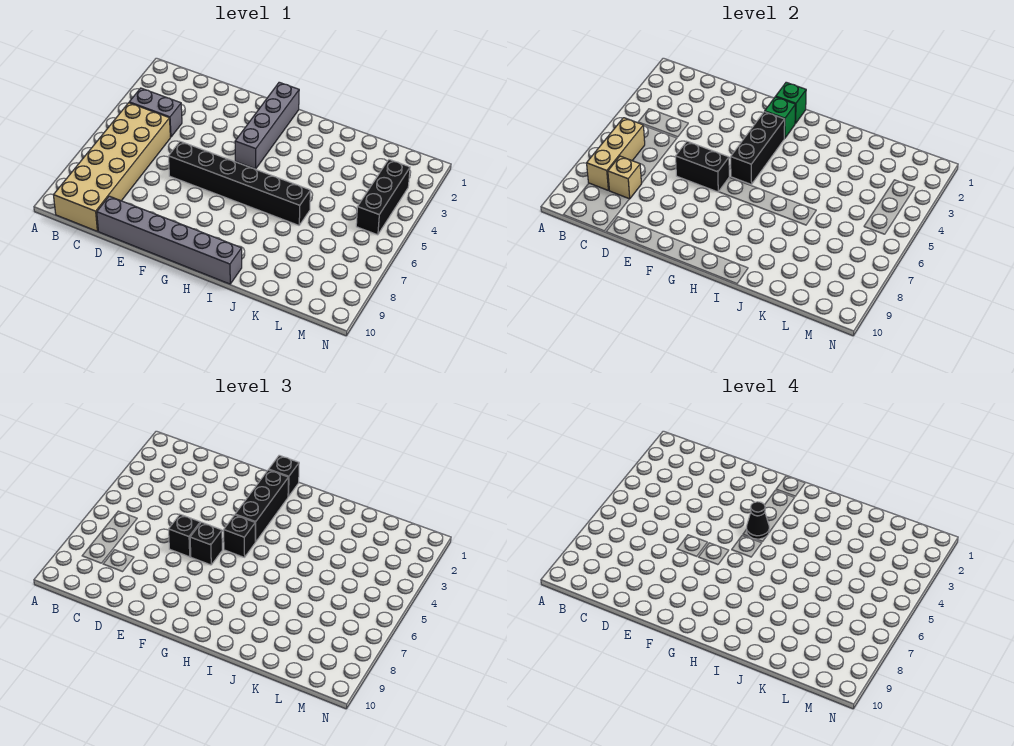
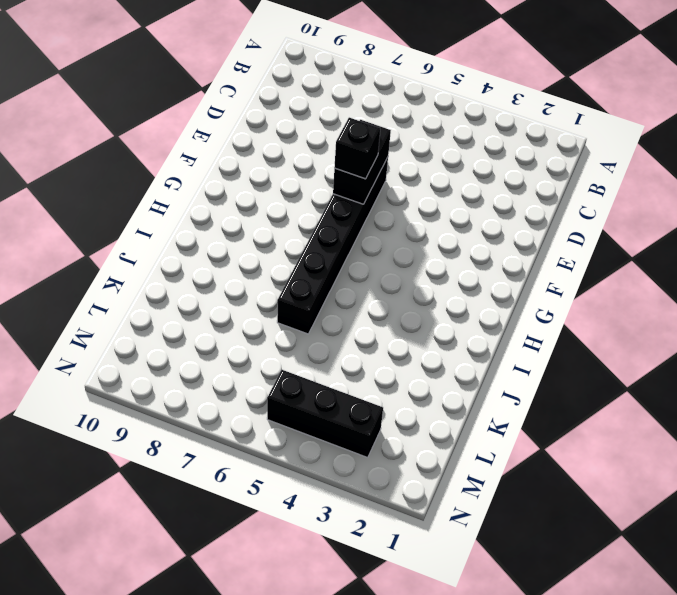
none -> grey 1x2 brick [129,88,182,137]
none -> tan 2x6 brick [54,103,170,231]
none -> grey 1x6 brick [97,196,242,284]

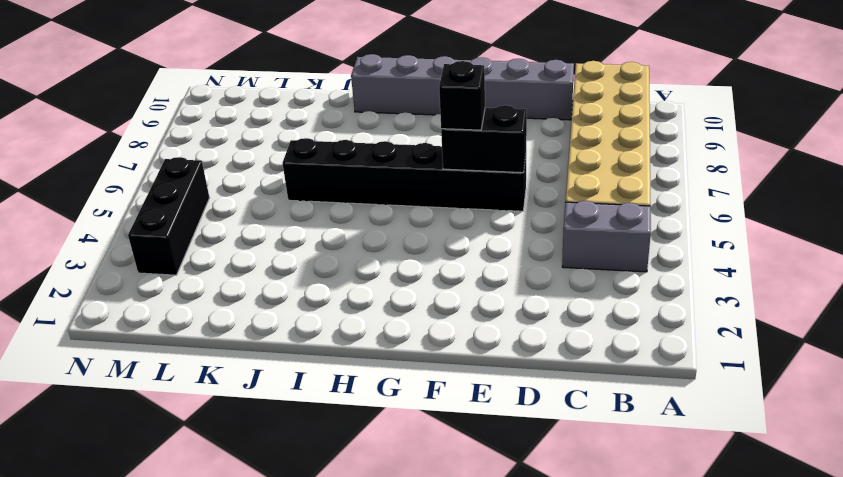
none -> grey 1x4 brick [235,82,299,169]
none -> tan 1x3 brick [587,118,645,190]
none -> tan 1x1 brick [608,156,642,199]

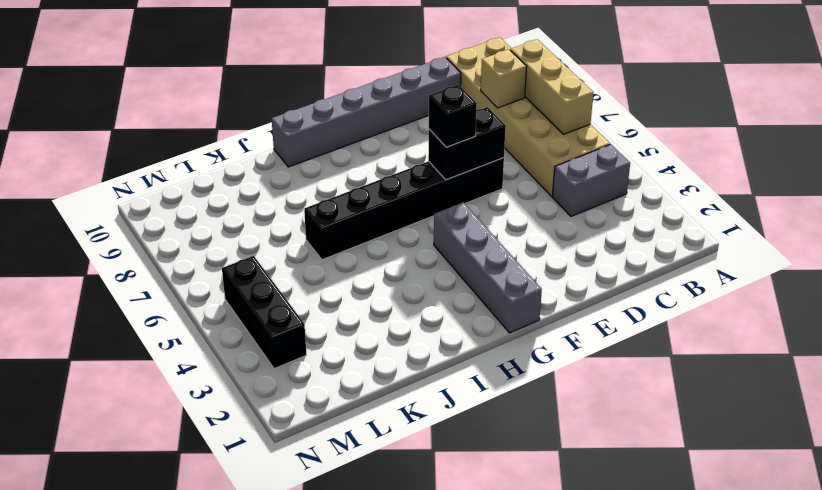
none -> green 1x1 brick [776,82,806,123]
none -> green 1x1 brick [765,97,795,138]
none -> black 1x3 brick [731,112,785,184]

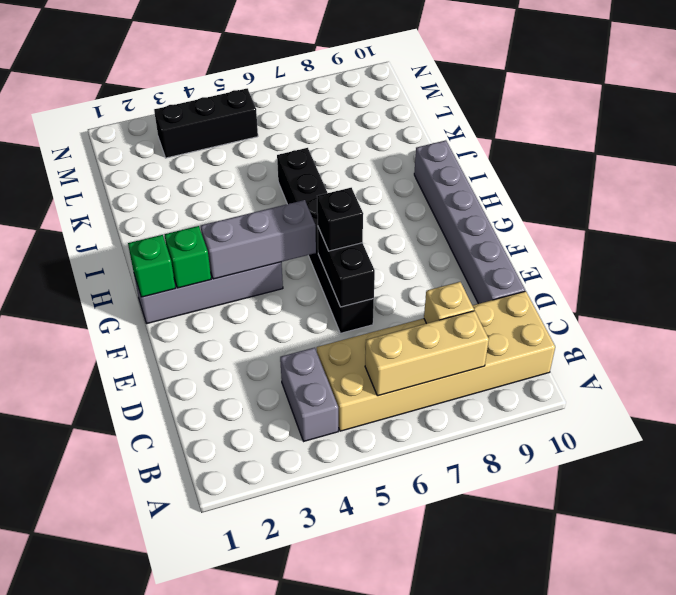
grey 1x3 brick [201,200,316,279] -> black 1x3 brick [731,112,785,184]
none -> black 1x1 brick [169,514,200,557]
none -> black 1x1 brick [269,455,299,497]
none -> black 1x3 brick [235,470,288,542]

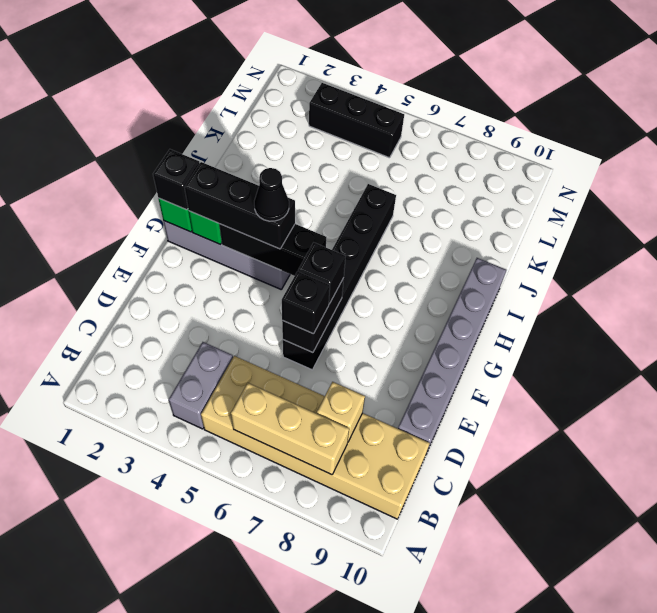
none -> black 1x1 brick [224,515,255,557]

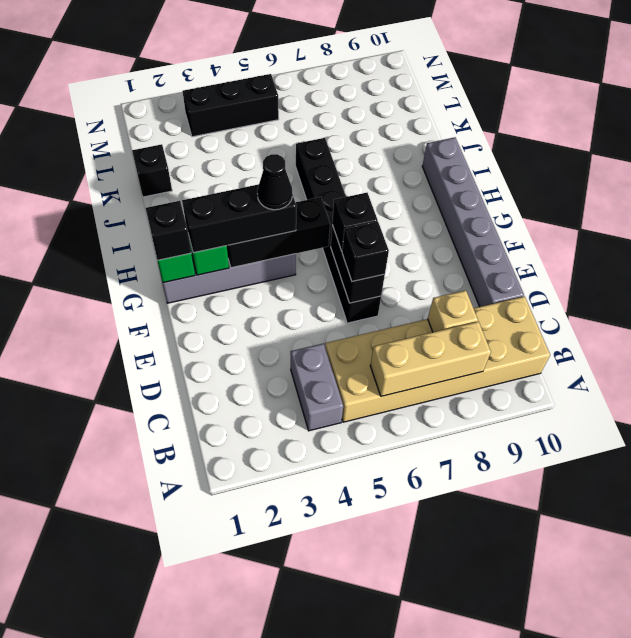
black 1x1 brick [132,144,172,197] -> black 1x1 brick moved to [224,515,255,557]

